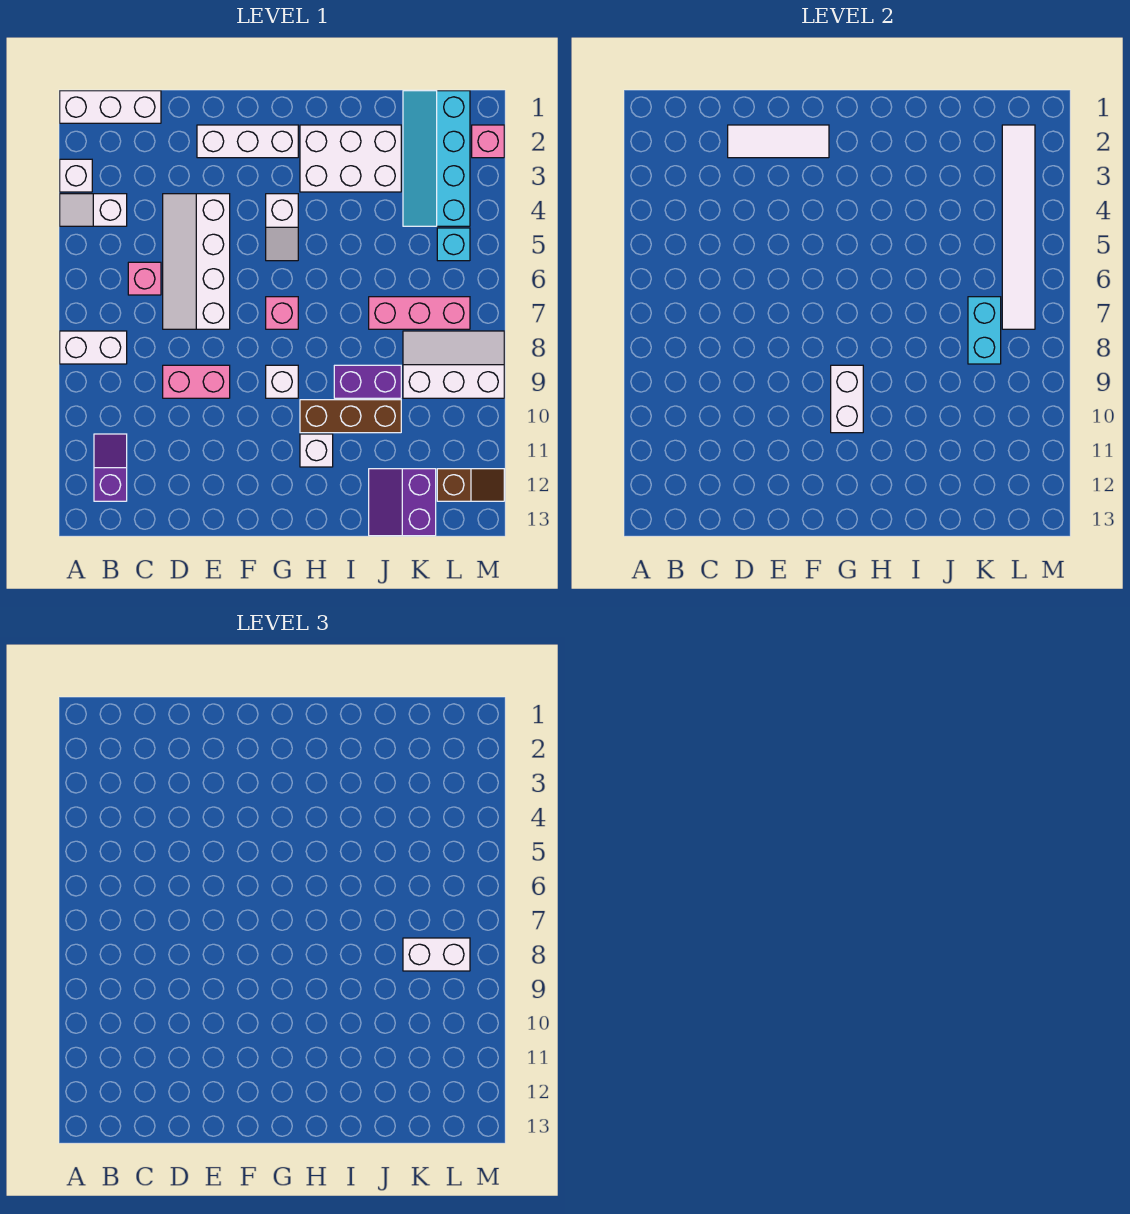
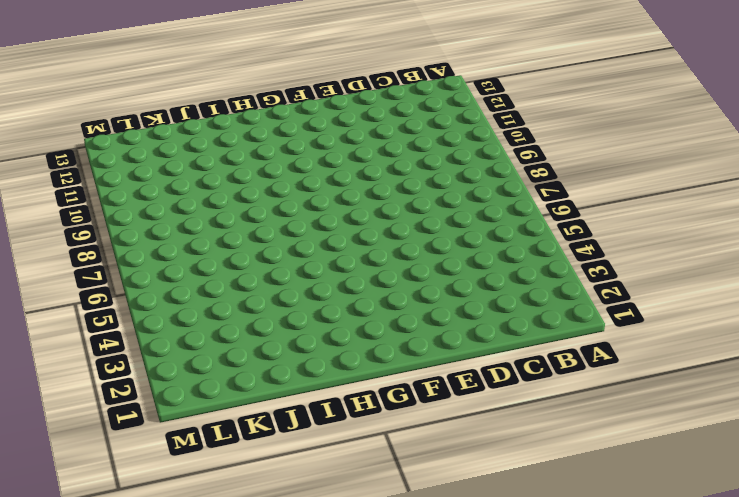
none -> white 1x3 brick [60,91,161,123]
none -> white 1x1 brick [60,159,92,192]
none -> white 1x2 slope [60,194,127,226]

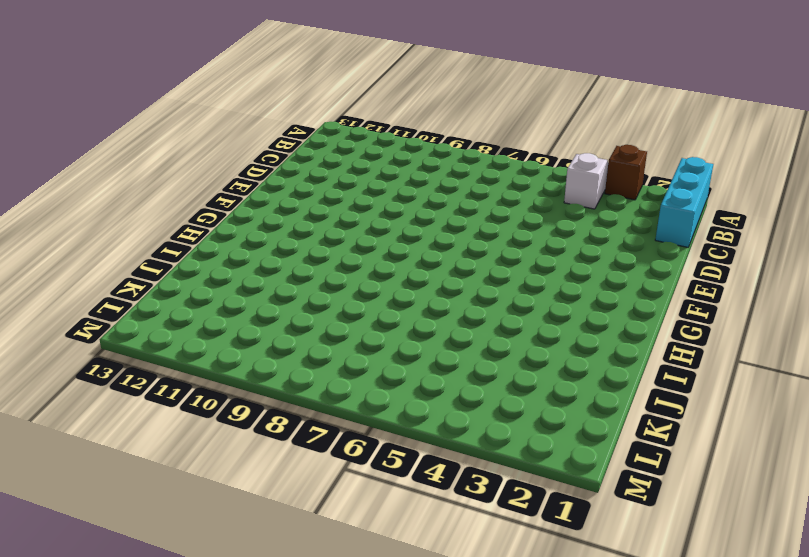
cyan 1x3 brick [655,157,713,247] -> white 1x3 brick [60,91,161,123]
brown 1x1 brick [605,145,647,200] -> white 1x1 brick [60,159,92,192]
none -> white 1x2 brick [60,331,127,364]
none -> purple 1x2 slope [94,434,127,501]
none -> pink 1x1 brick [128,262,161,295]

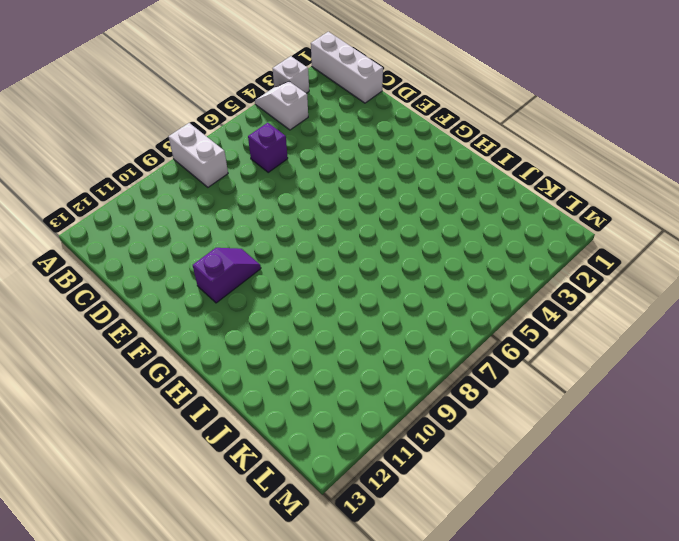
purple 1x1 brick [248,123,288,172] -> pink 1x1 brick [128,262,161,295]
purple 1x2 slope [193,248,261,303] -> purple 1x2 slope moved to [94,434,127,501]
none -> white 2x4 slope [163,194,230,329]
none -> pink 1x2 brick [163,365,230,398]
none -> white 1x3 brick [197,125,298,158]

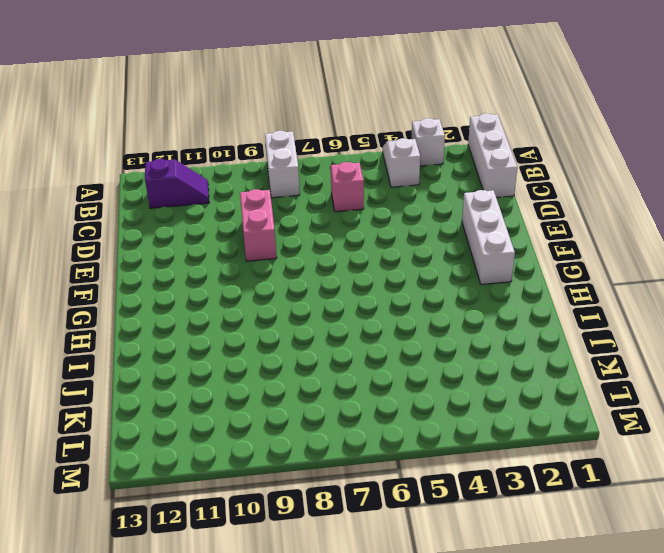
none -> white 2x4 slope [163,194,230,329]
none -> white 1x2 slope [266,194,298,261]
none -> pink 1x1 brick [266,297,298,329]

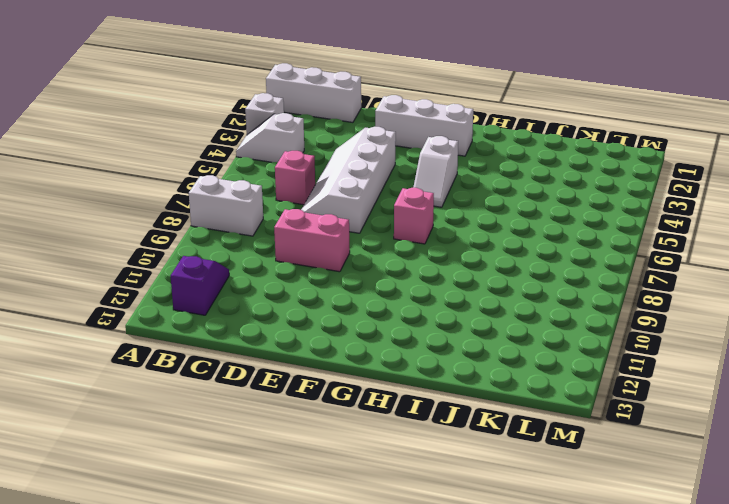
none -> white 1x1 brick [266,365,298,398]
none -> white 2x3 brick [300,125,401,192]
none -> brown 1x3 brick [300,400,401,433]

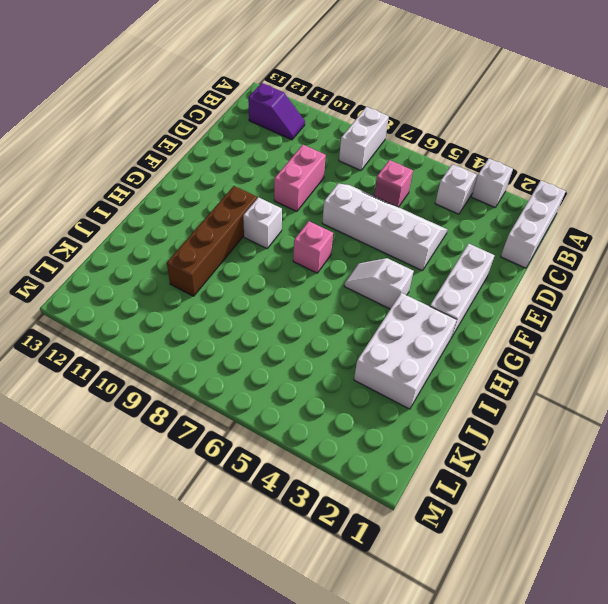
brown 1x4 brick [167,186,257,296] -> brown 1x3 brick [300,400,401,433]
none -> white 1x1 brick [300,434,333,467]
none -> purple 1x2 brick [334,365,401,398]
none -> pink 1x3 brick [369,297,470,329]

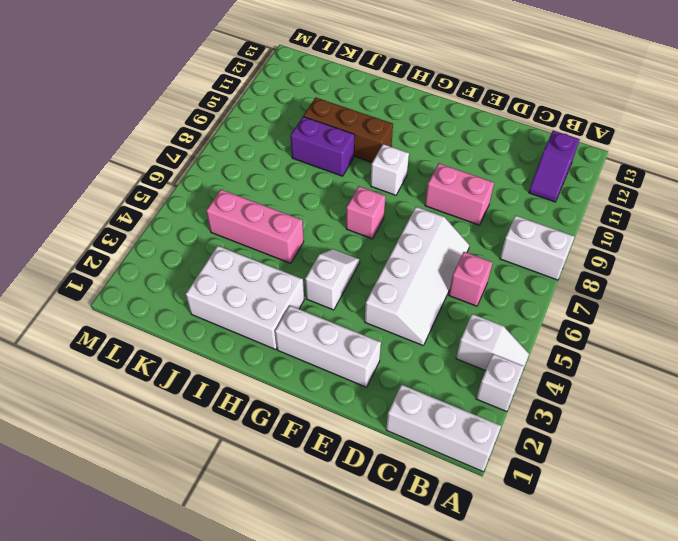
pink 1x3 brick [206,190,304,263] -> pink 1x3 brick moved to [369,297,470,329]
none -> white 1x1 brick [300,434,333,467]
none -> purple 2x2 slope [369,469,436,536]
none -> cyan 2x4 slope [403,91,470,226]

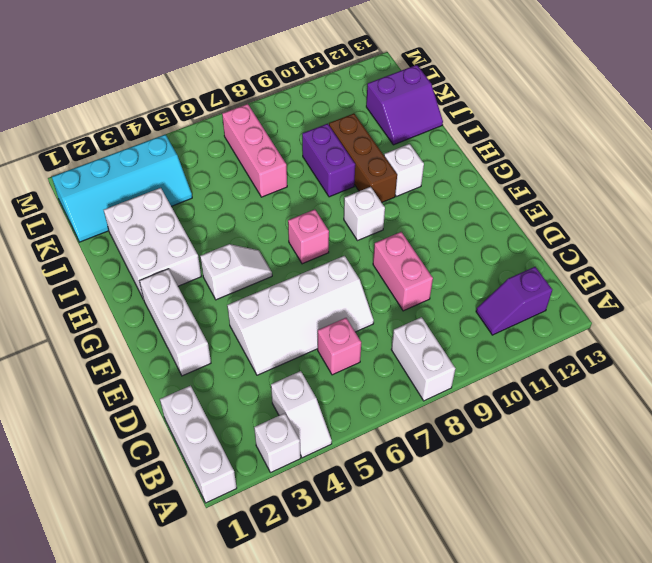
none -> white 2x3 slope [403,331,504,398]
none -> cyan 1x1 brick [437,228,470,261]
none -> brown 1x2 slope [437,469,504,501]

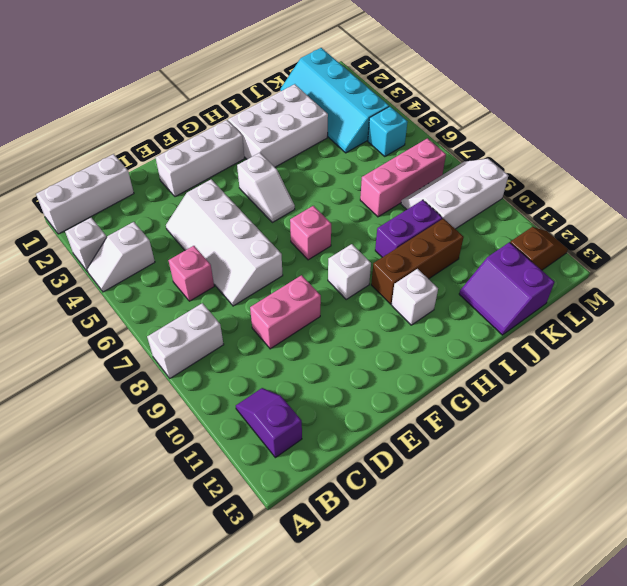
none -> pink 1x1 brick [472,125,504,158]
none -> white 1x3 tile [728,125,829,158]
none -> white 1x2 brick [831,365,863,433]

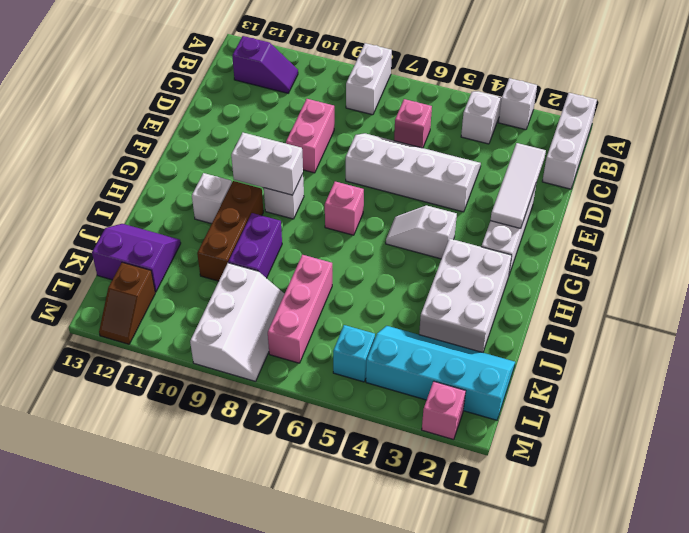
none -> cyan 1x2 brick [968,297,1001,364]
none -> white 1x6 tile [1002,125,1035,329]
none -> white 1x2 brick [403,938,470,971]

